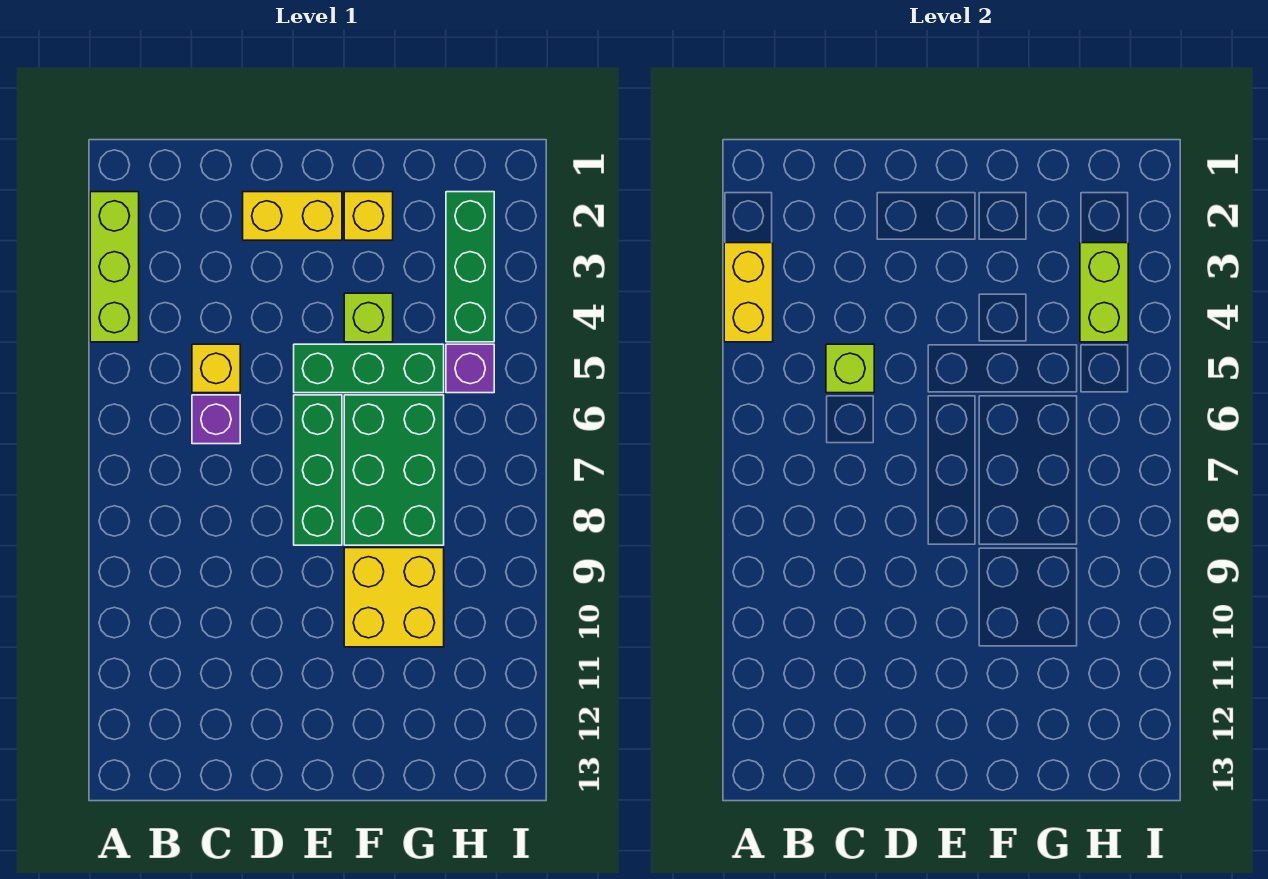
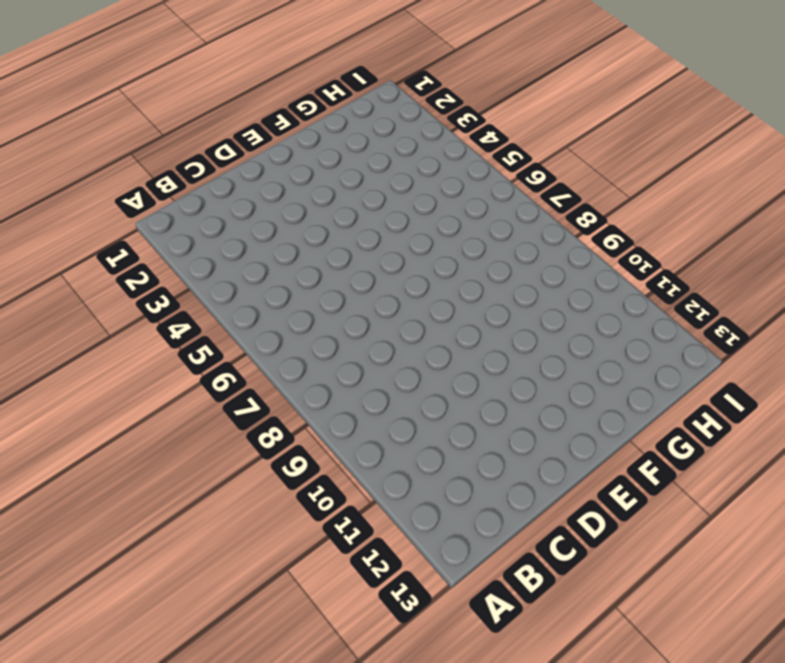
none -> lime 1x3 brick [90,192,139,342]
none -> yellow 1x1 brick [192,344,240,393]
none -> purple 1x1 brick [192,395,240,444]

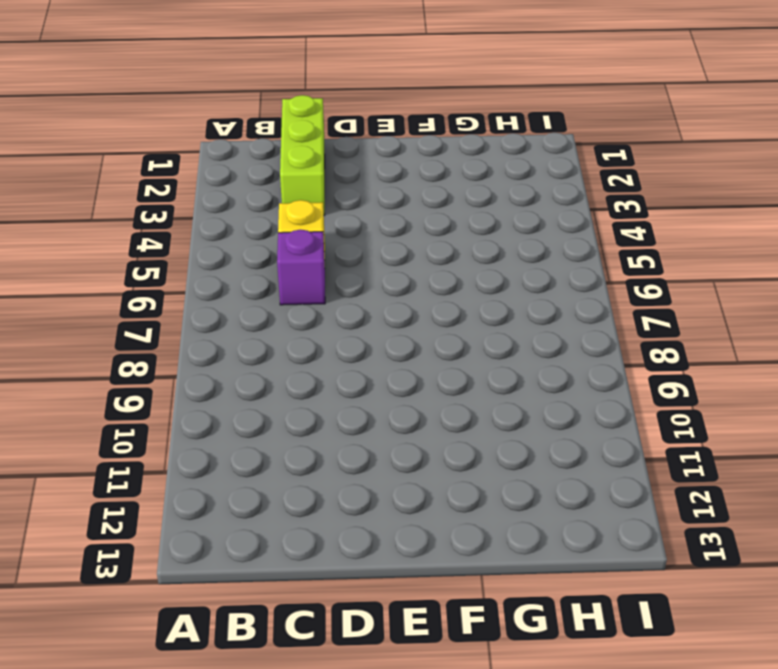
lime 1x3 brick [280,95,325,215] -> lime 1x3 brick moved to [90,192,139,342]
none -> yellow 1x2 brick [243,192,342,240]
none -> green 1x3 brick [294,344,444,393]
none -> green 1x3 brick [294,395,342,545]

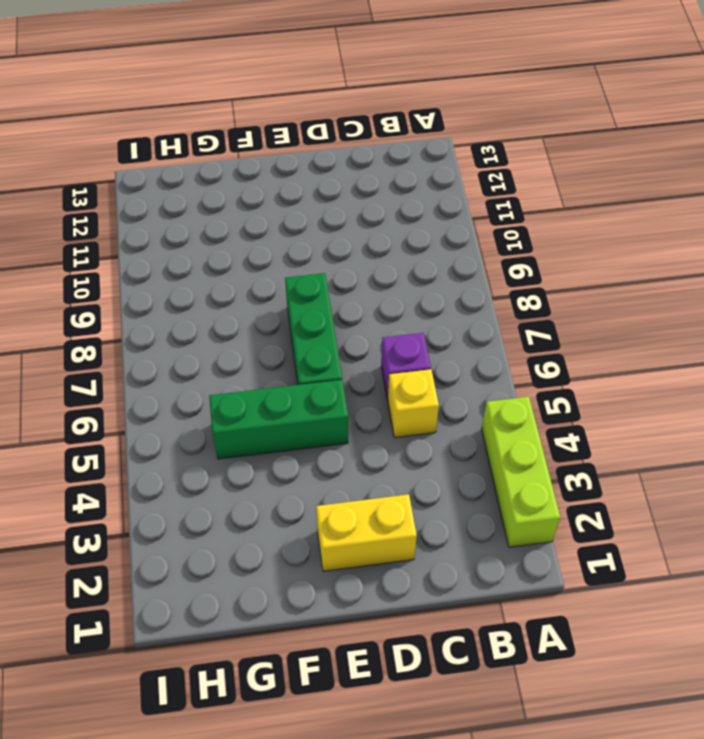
none -> yellow 1x1 brick [344,192,393,240]
none -> lime 1x1 brick [344,293,393,342]
none -> green 2x3 brick [344,395,444,545]

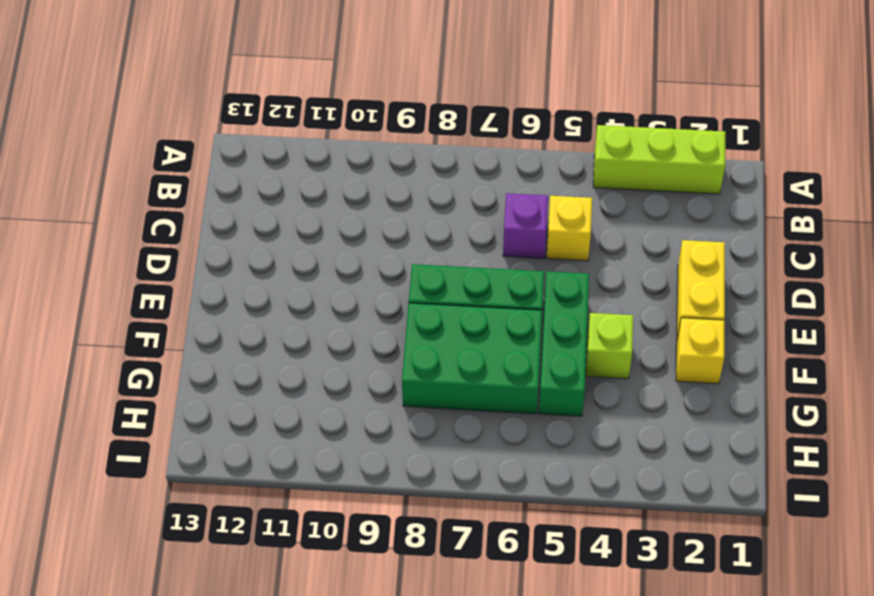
none -> yellow 2x2 brick [344,548,444,647]
none -> green 1x3 brick [446,192,494,342]
none -> purple 1x1 brick [446,344,494,393]

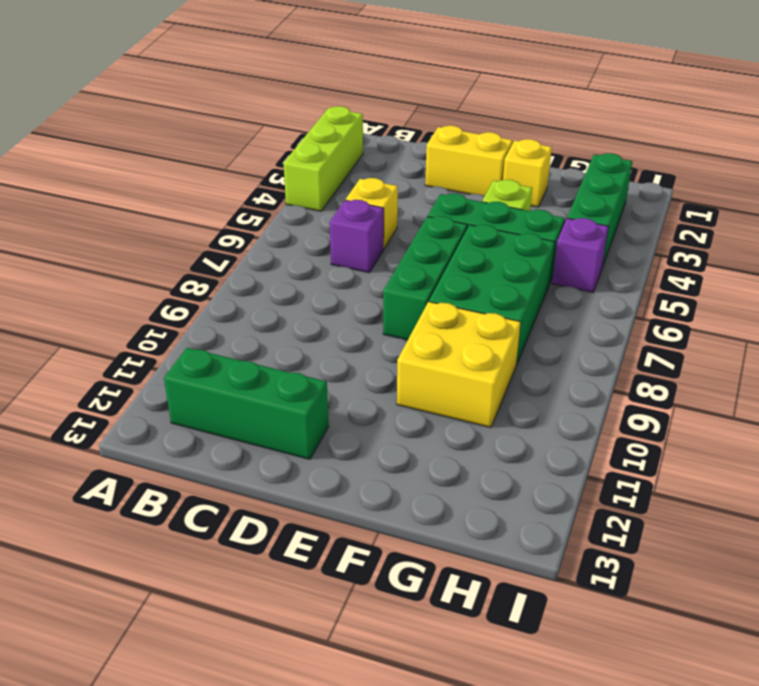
green 1x3 brick [164,348,329,459] -> none
none -> yellow 1x2 brick [724,243,773,342]
none -> lime 1x1 brick [826,344,874,393]
none -> lime 1x2 brick [1080,243,1128,342]

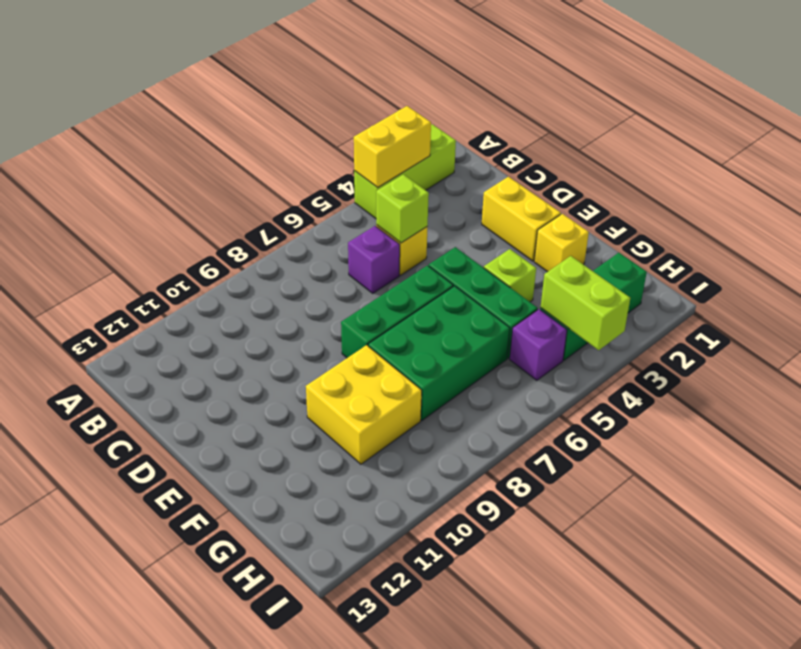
lime 1x2 brick [541,256,630,350] -> lime 1x2 brick turned to [1080,243,1128,342]

